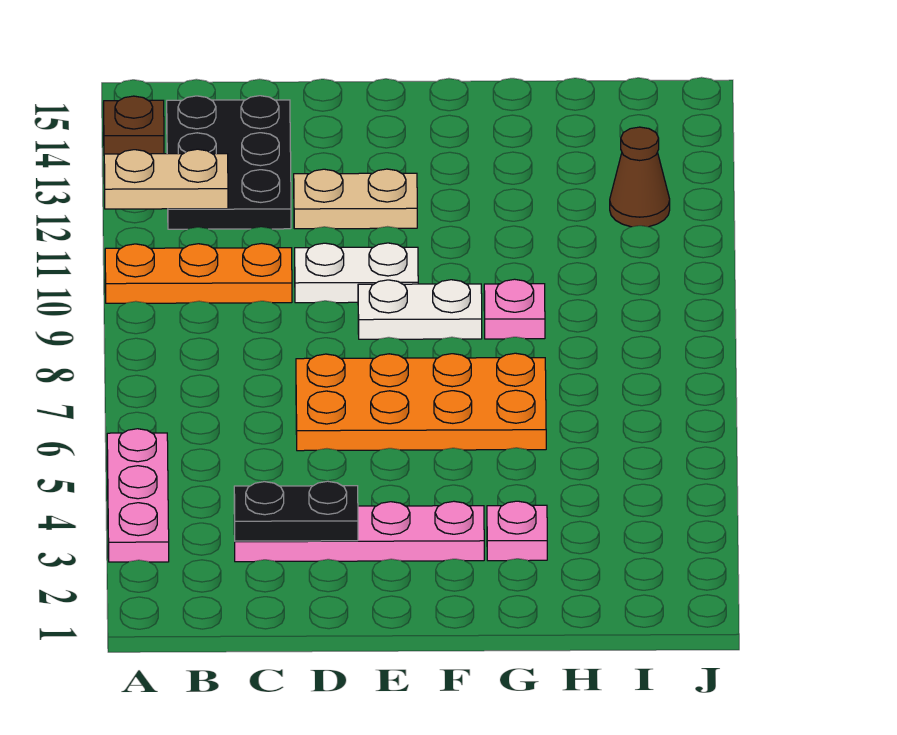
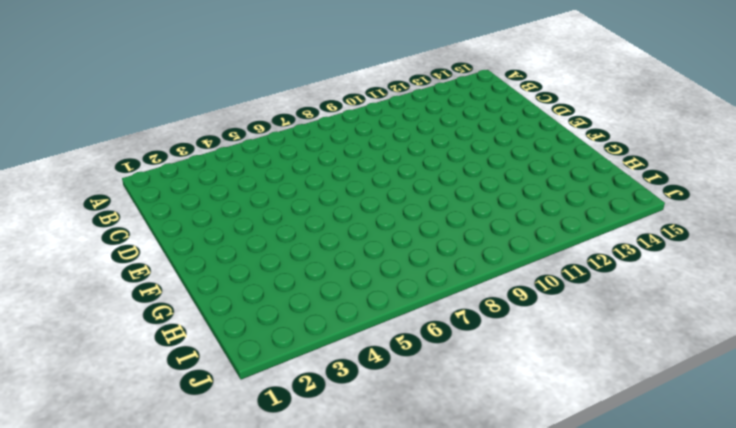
none -> pink 1x3 plate [107,429,169,562]
none -> orange 1x3 plate [105,243,292,303]
none -> brown 1x1 plate [104,96,164,154]

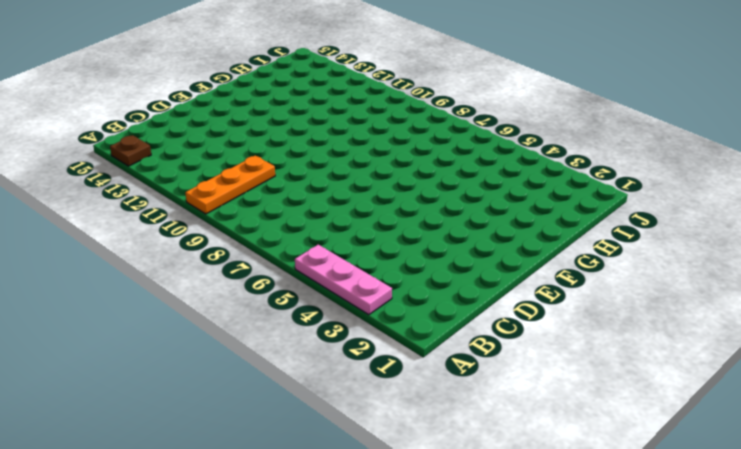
none -> black 2x3 plate [167,96,291,229]
none -> pink 1x4 plate [234,501,484,562]
none -> orange 2x4 plate [296,353,546,451]

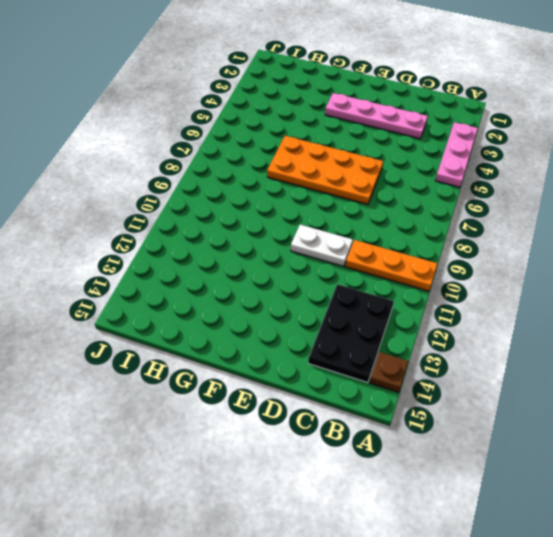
none -> tan 1x2 plate [294,169,417,229]
none -> white 1x2 plate [358,280,482,339]
none -> pink 1x1 plate [487,501,547,561]

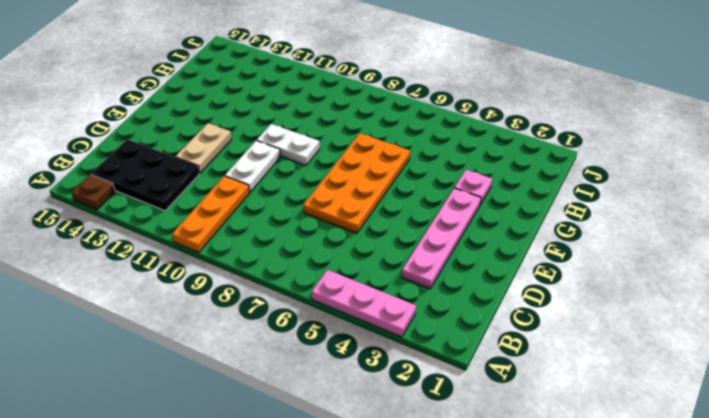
white 1x2 plate [257,124,320,165] -> white 1x2 plate turned to [358,280,482,339]
none -> pink 1x1 plate [484,279,545,339]
none -> brown 1x1 cone [610,127,670,227]
none -> tan 1x2 plate [104,149,228,209]

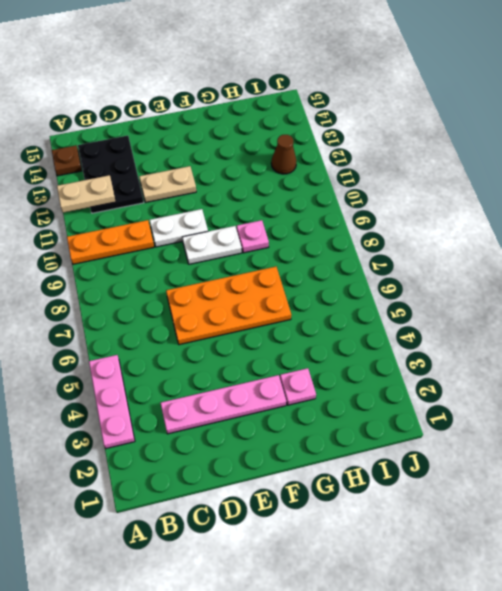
none -> black 1x2 plate [234,481,358,541]

